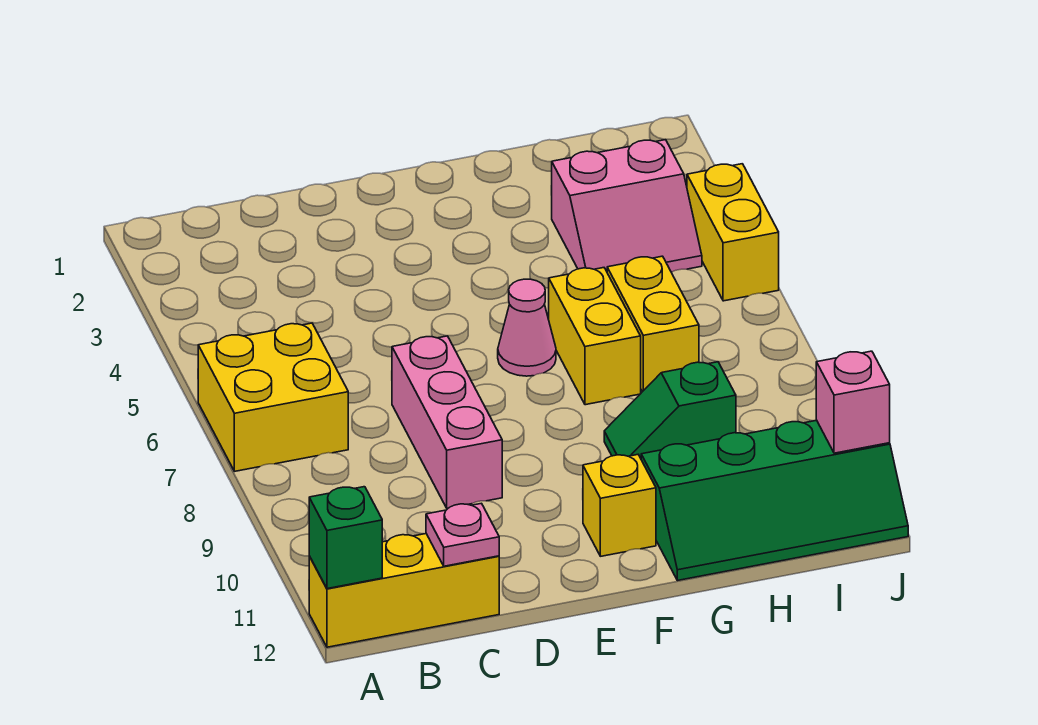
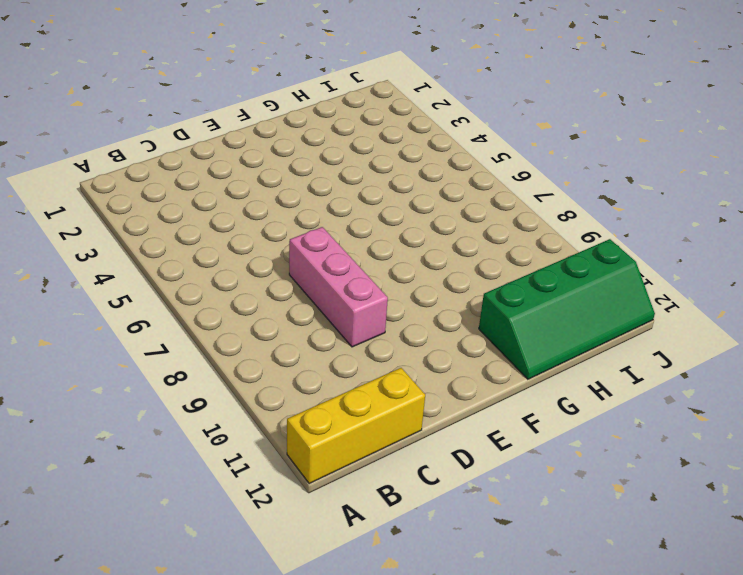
none -> yellow 2x2 brick [198,323,348,471]
none -> pink 1x1 cone [498,279,556,376]
none -> yellow 1x1 brick [583,455,656,556]

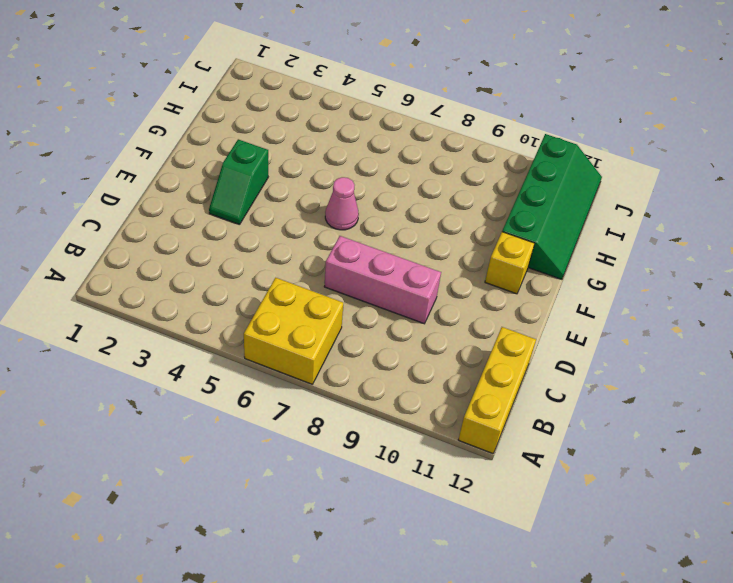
green 1x2 slope [209,139,268,225] -> green 1x2 slope moved to [604,362,736,458]
none -> yellow 1x2 brick [549,268,641,405]
none -> pink 2x2 slope [552,140,702,272]
none -> yellow 1x2 brick [607,256,699,392]

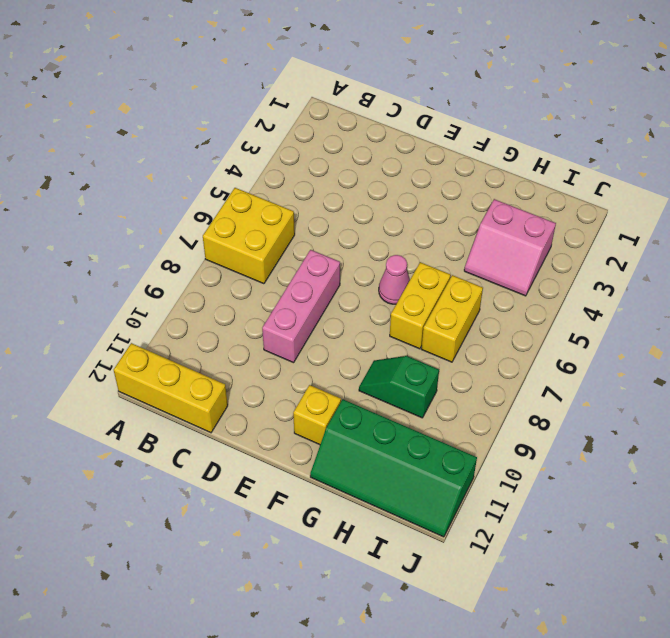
none -> yellow 1x2 brick [687,164,779,301]
none -> green 1x1 brick [309,487,382,589]
none -> pink 1x1 plate [426,503,499,566]

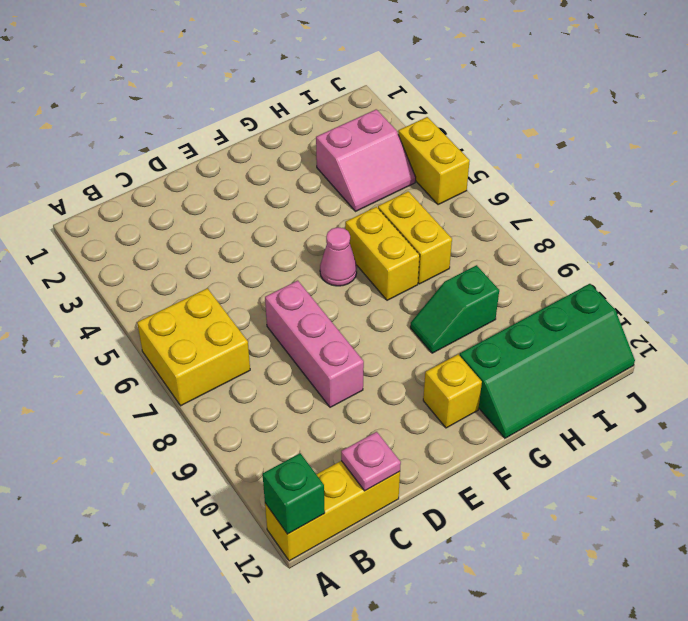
none -> pink 1x1 brick [816,351,890,453]

